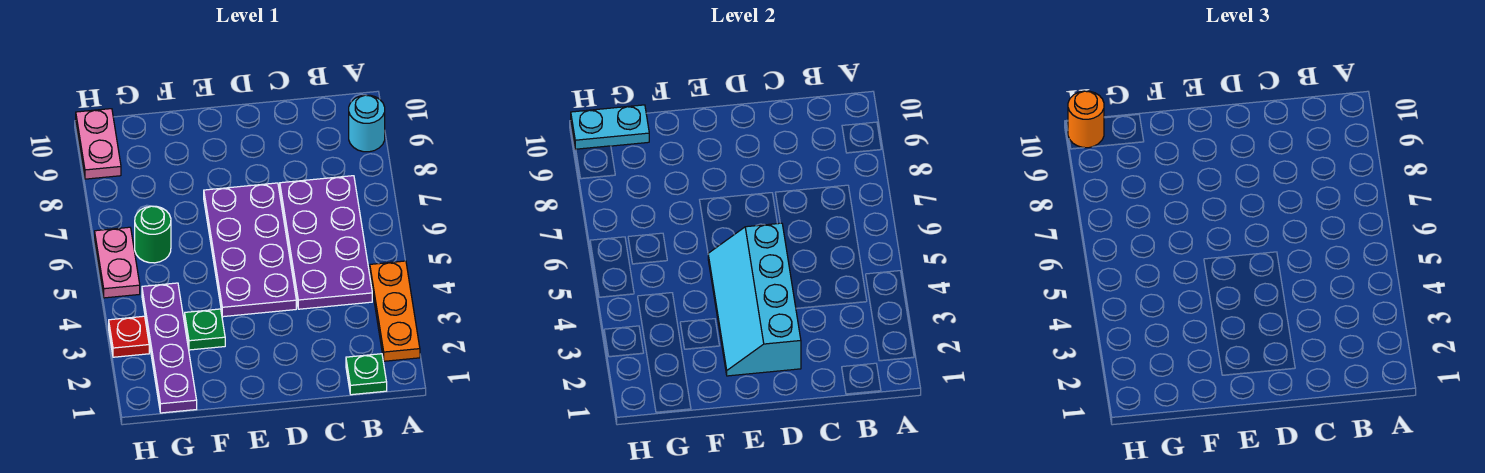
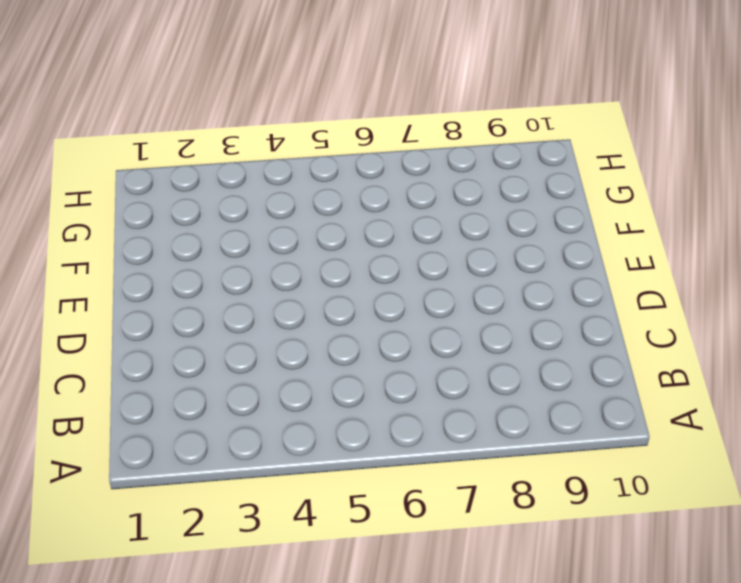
none -> orange 1x3 plate [370,261,420,361]
none -> cyan 1x1 round brick [349,95,385,152]
none -> green 1x1 plate [346,354,387,395]

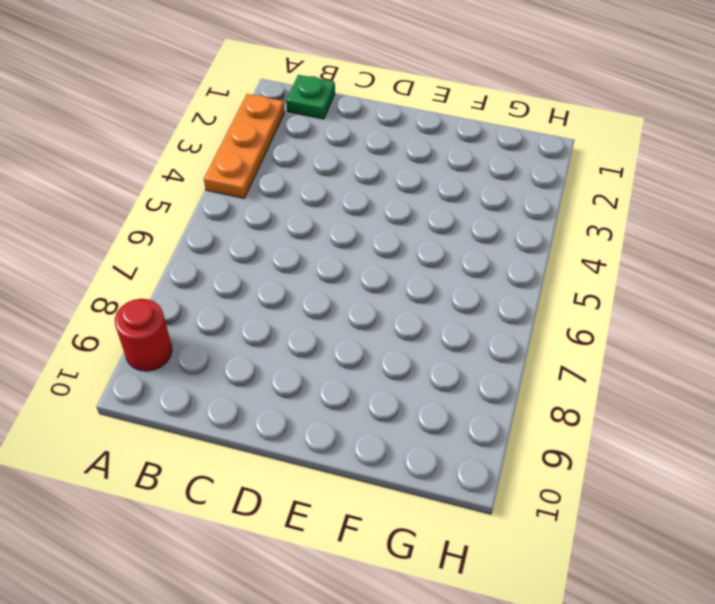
red 1x1 round brick [115,299,172,371] -> cyan 1x1 round brick [349,95,385,152]
none -> purple 2x4 plate [280,176,372,309]
none -> purple 2x4 plate [204,183,296,317]
none -> green 1x1 plate [185,309,225,350]

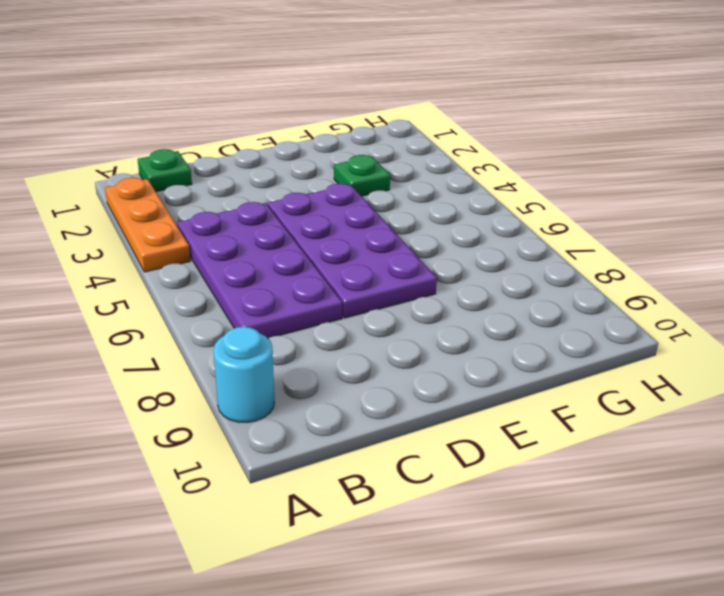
none -> purple 1x4 plate [142,283,197,413]
none -> green 1x1 round brick [135,206,171,263]
none -> red 1x1 plate [109,316,149,357]

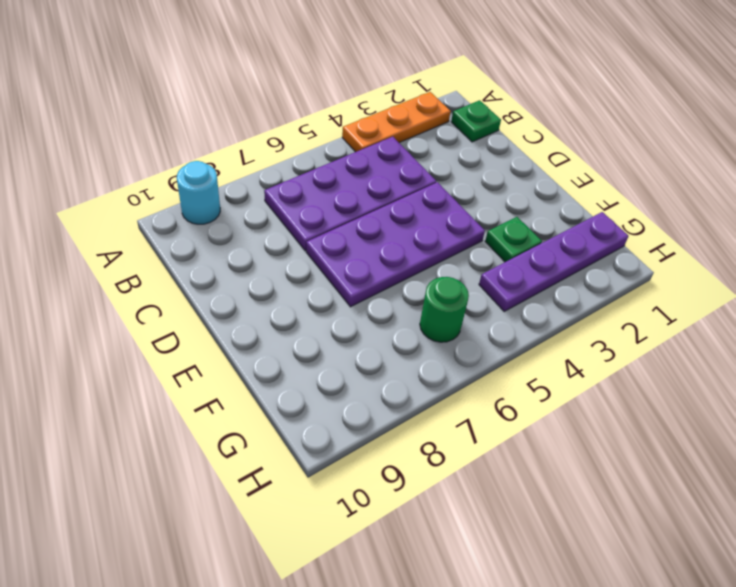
none -> red 1x1 plate [109,316,149,357]
none -> pink 1x2 plate [95,227,140,298]
none -> pink 1x2 plate [76,109,121,179]

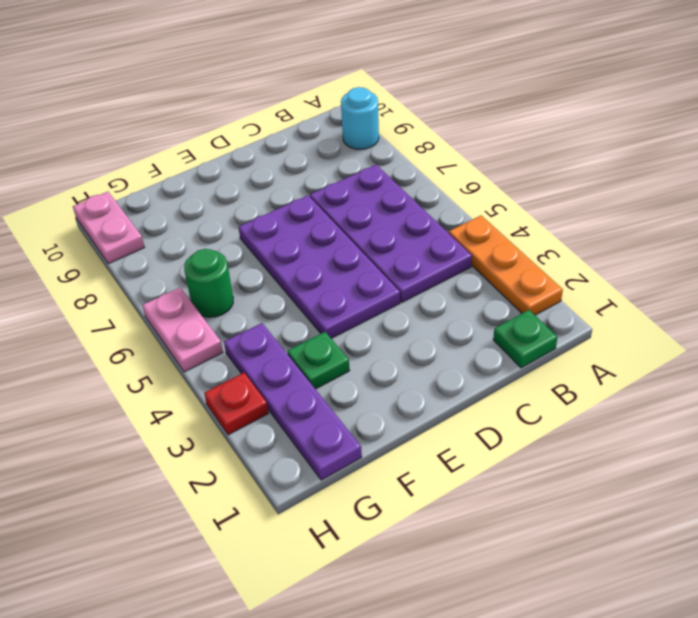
none -> cyan 2x4 slope [708,223,801,376]
none -> cyan 1x2 plate [571,105,649,149]
none -> orange 1x1 round brick [1068,91,1104,148]

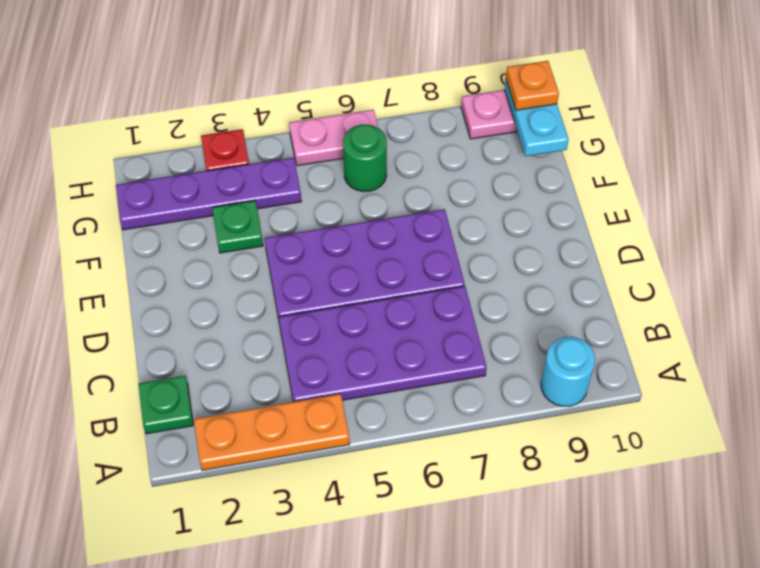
orange 1x1 plate [506,61,559,110] -> orange 1x1 round brick [1068,91,1104,148]
none -> cyan 2x4 slope [708,223,801,376]

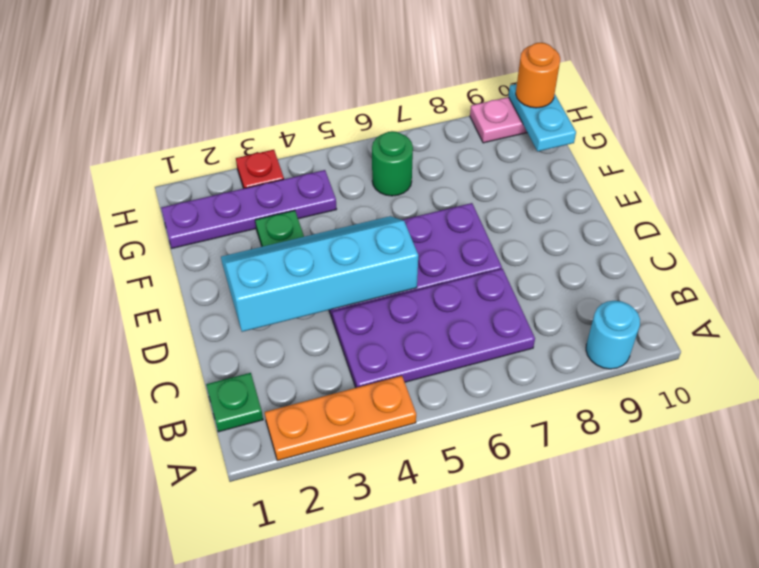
none -> pink 1x2 plate [95,227,140,298]

